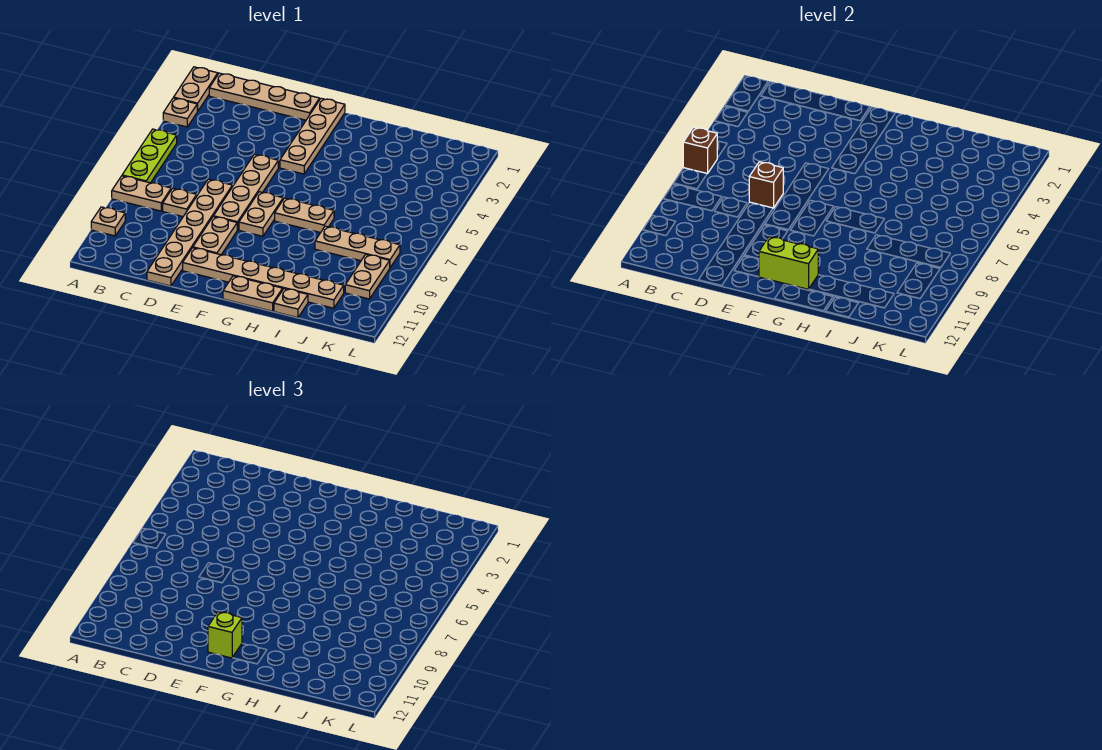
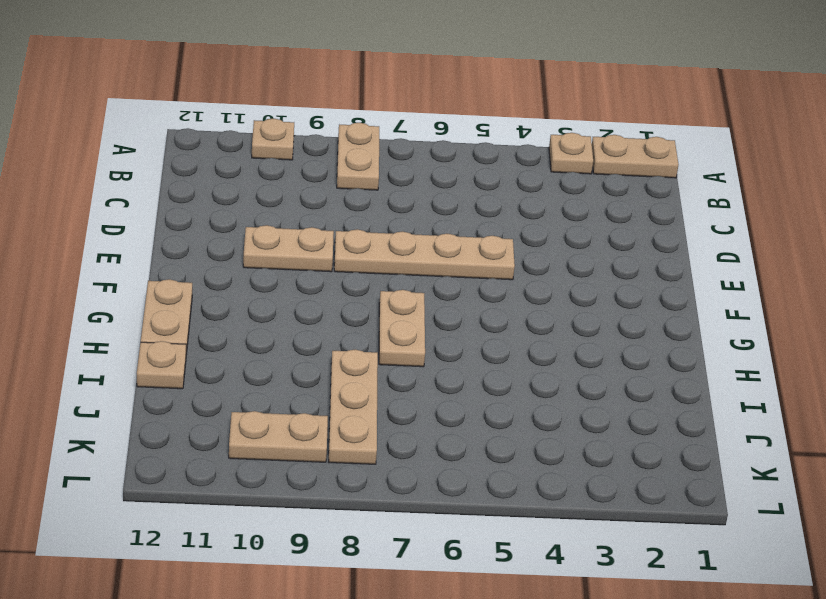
none -> lime 1x3 plate [122,129,177,183]
none -> tan 1x4 plate [209,73,319,120]
none -> tan 1x1 plate [163,188,197,216]

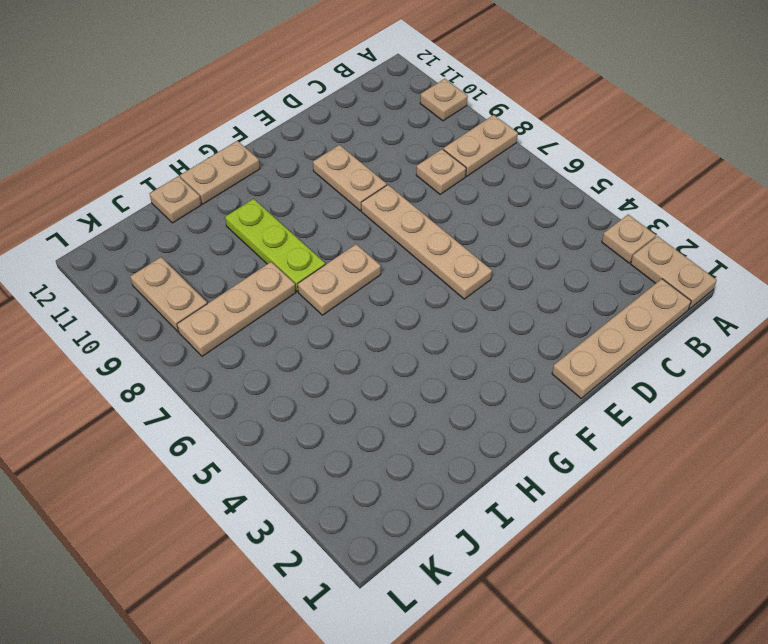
lime 1x3 plate [225,199,325,292] -> lime 1x3 plate moved to [122,129,177,183]
none -> tan 1x6 plate [147,179,232,286]
none -> tan 1x6 plate [183,248,344,308]
none -> tan 1x4 plate [280,98,345,174]

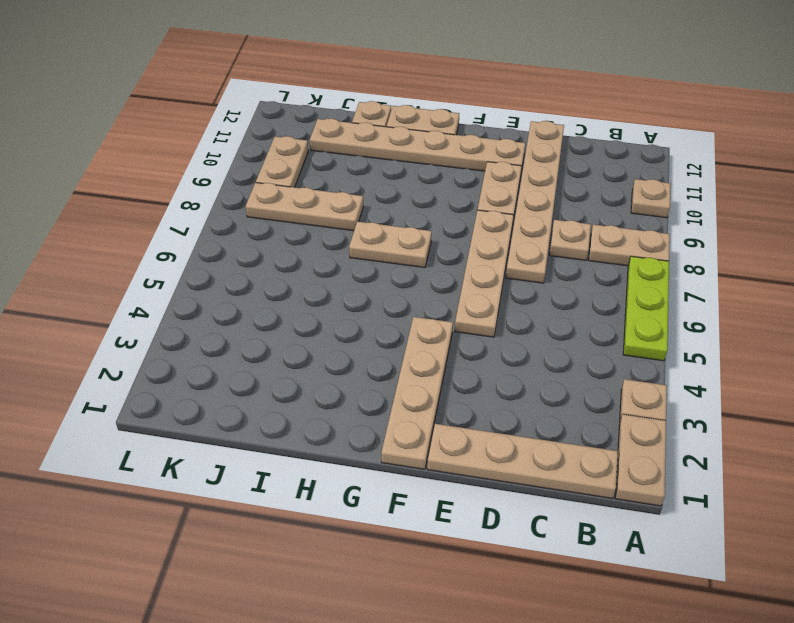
none -> tan 1x2 plate [239,192,283,236]
none -> brown 1x1 brick [683,127,717,174]
none -> brown 1x1 brick [749,162,783,208]

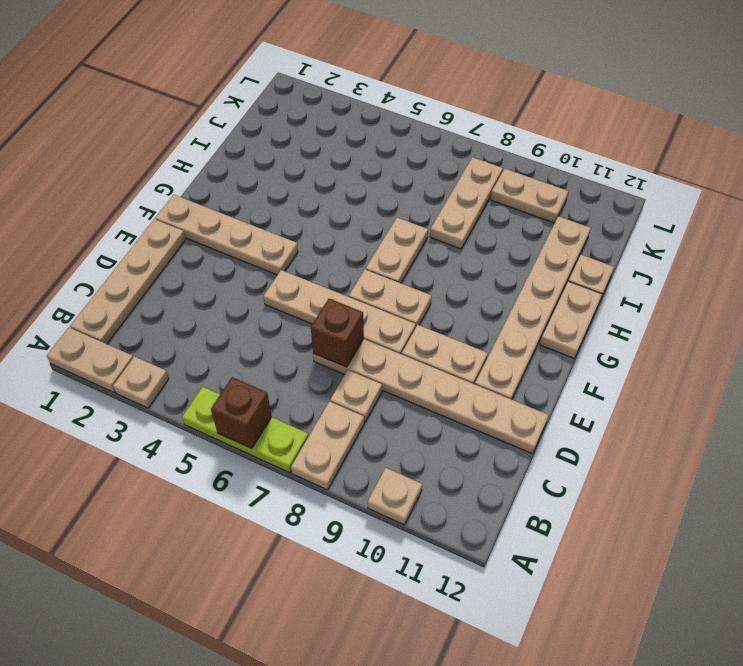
none -> lime 1x2 brick [759,237,818,289]
none -> lime 1x1 brick [208,612,242,658]

